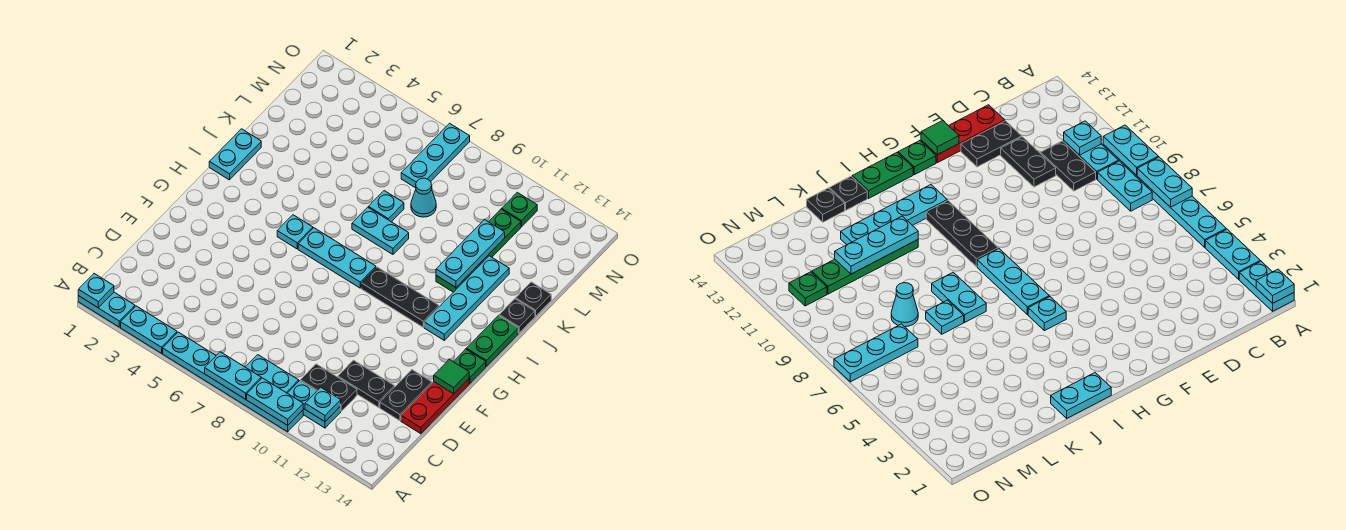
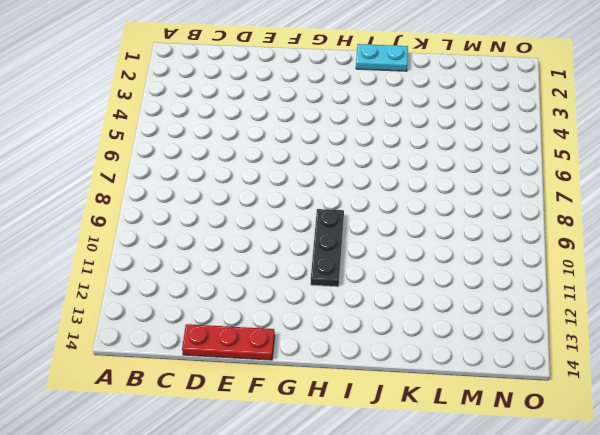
none -> cyan 1x2 plate [78,292,135,327]
none -> cyan 1x2 plate [121,306,177,353]
none -> cyan 1x6 plate [163,332,303,432]
none -> cyan 1x2 plate [246,355,299,393]

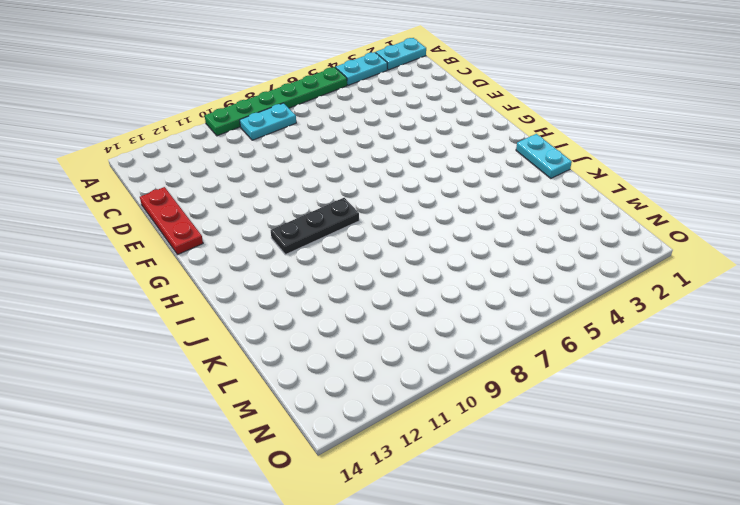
green 1x6 plate [205,67,347,136] -> cyan 1x6 plate [163,332,303,432]
none -> cyan 1x2 plate [287,381,341,428]
none -> black 1x2 plate [300,364,357,411]
none -> black 1x2 plate [338,360,395,408]
none -> black 1x2 plate [380,370,432,421]

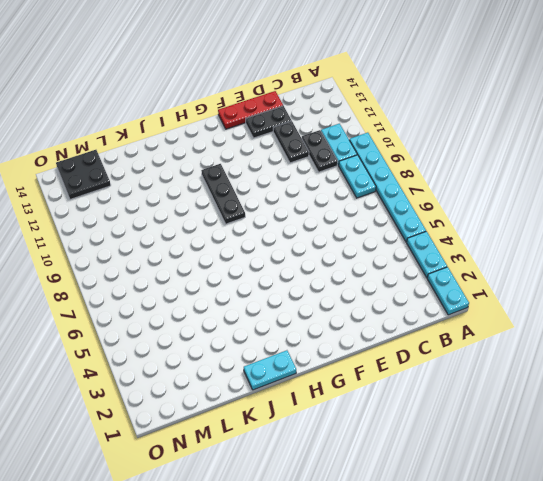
black 2x2 plate [56,150,111,199] -> none
none -> green 1x1 plate [453,349,486,383]
none -> cyan 1x1 plate [277,215,313,249]
none -> cyan 1x3 plate [298,228,376,288]
none -> cyan 1x4 plate [424,256,509,340]

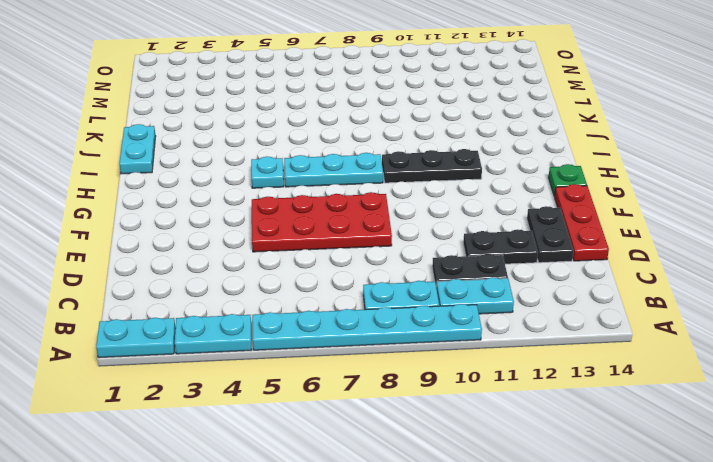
red 2x4 plate [252,192,392,252] -> none
none -> cyan 1x4 plate [424,256,509,340]
none -> green 1x2 plate [466,316,518,366]
none -> cyan 1x2 plate [352,207,409,254]
none -> green 1x4 plate [436,209,521,292]

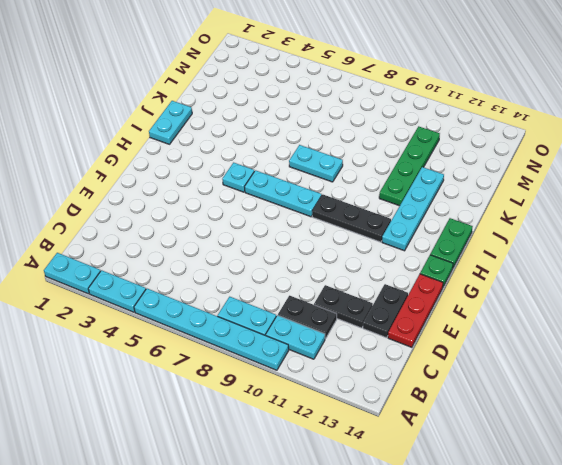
none -> black 1x1 plate [499,299,535,333]
none -> cyan 1x1 plate [368,191,404,222]
none -> black 1x1 plate [516,282,551,316]
none -> cyan 1x1 cone [411,178,436,217]

